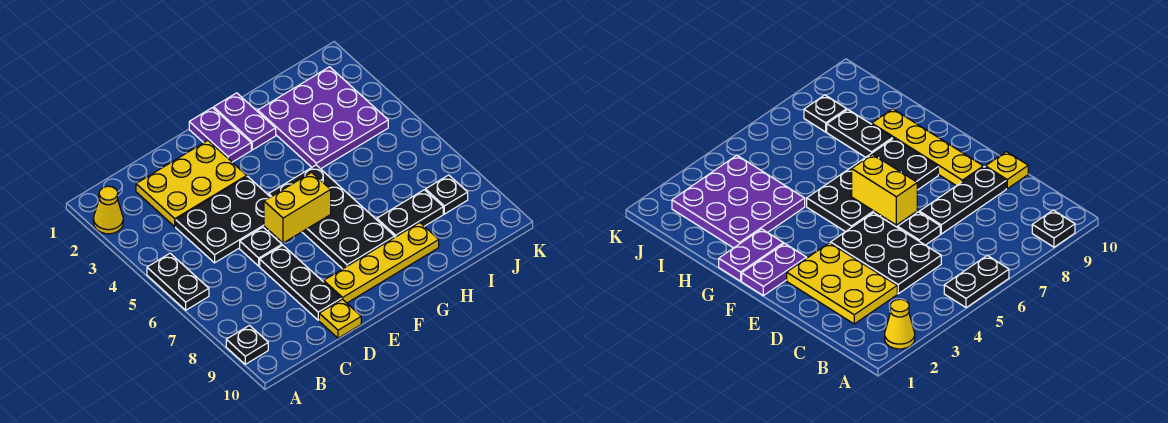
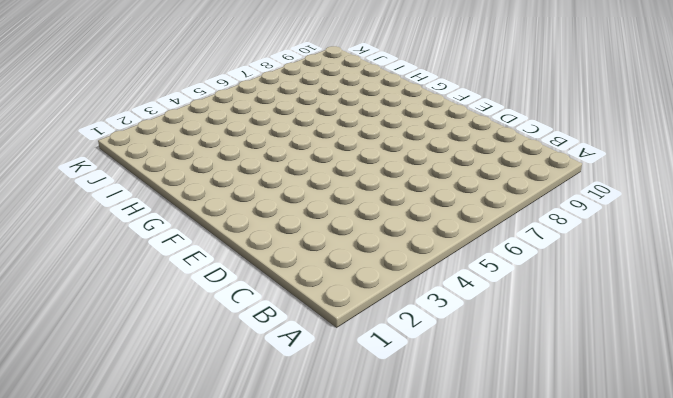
none -> yellow 1x1 cone [93,186,123,234]
none -> black 1x2 plate [147,253,209,310]
none -> black 1x1 plate [226,325,268,364]

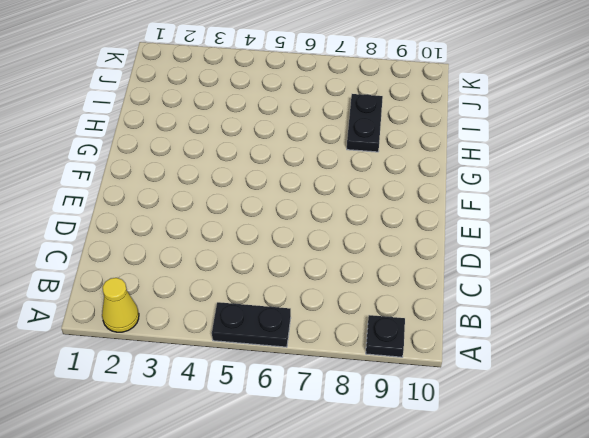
none -> yellow 2x3 plate [136,140,247,227]
none -> black 2x3 plate [176,176,270,263]
none -> black 1x1 plate [240,227,282,266]

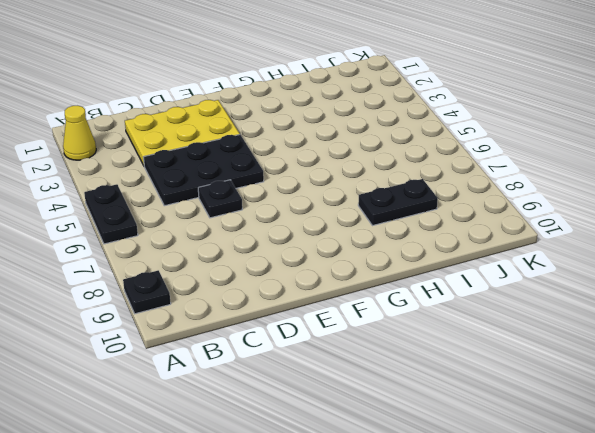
none -> black 1x3 plate [260,245,341,320]
none -> yellow 1x1 plate [319,299,361,338]
none -> yellow 1x4 plate [324,223,439,303]

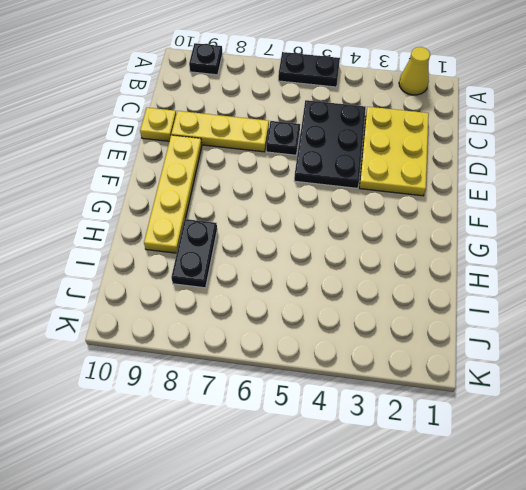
yellow 1x3 plate [171,111,269,152] -> black 1x3 plate [260,245,341,320]
none -> purple 1x2 plate [189,108,251,162]
none -> black 2x4 plate [269,165,395,269]
none -> purple 1x2 plate [214,93,276,150]

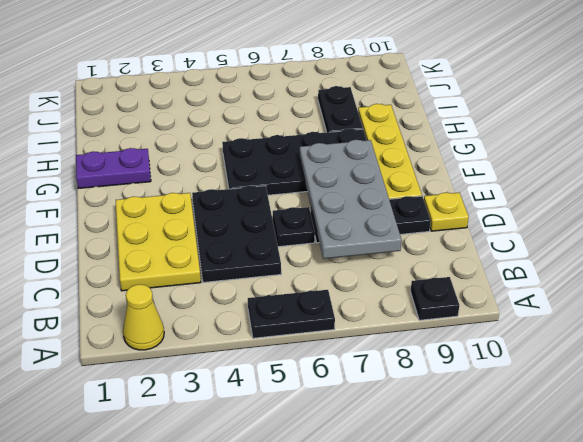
grey 2x4 plate [299,140,402,259] -> none
none -> purple 1x2 plate [189,108,251,162]
none -> purple 3x3 plate [258,67,388,169]
none -> black 1x1 plate [426,175,468,214]

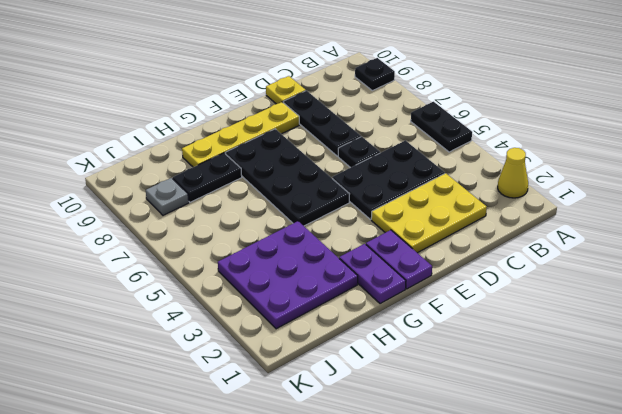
grey 1x1 plate [146,178,189,215] -> black 1x1 plate [426,175,468,214]
none -> yellow 1x2 brick [264,172,331,243]

